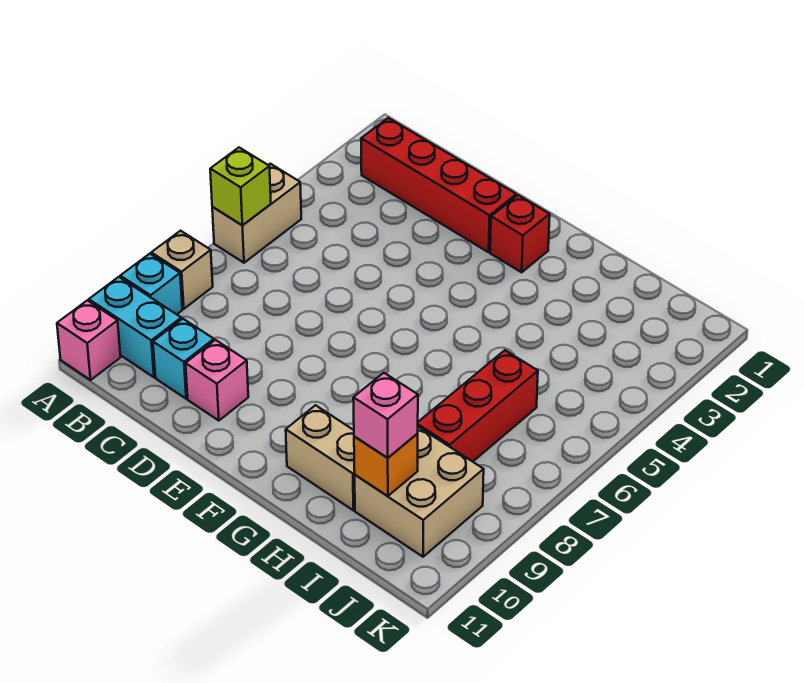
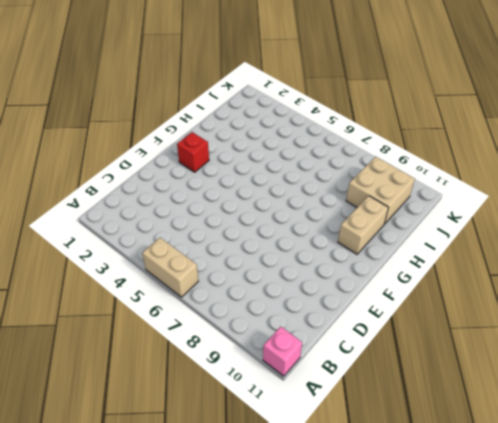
none -> tan 1x1 brick [151,231,213,309]
none -> cyan 1x1 brick [120,254,182,314]
none -> cyan 1x2 brick [89,277,181,377]

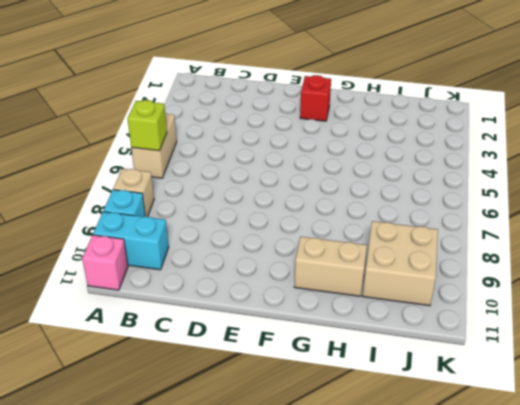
none -> red 1x4 brick [361,118,516,252]
none -> cyan 1x1 brick [153,319,214,399]
none -> pink 1x1 brick [186,340,248,421]

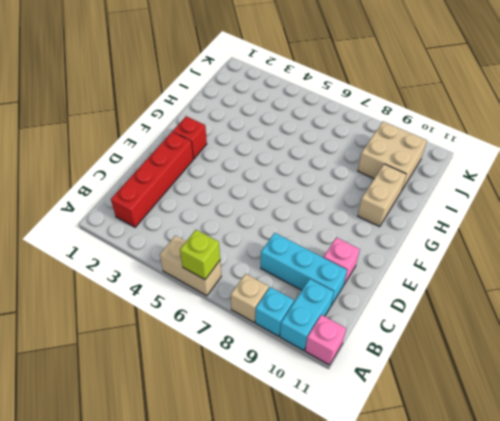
cyan 1x3 brick [261,233,347,305] -> cyan 1x1 brick [153,319,214,399]
none -> red 1x3 brick [418,350,538,462]
none -> orange 1x1 brick [354,434,418,496]
none -> pink 1x1 brick [353,373,418,458]

